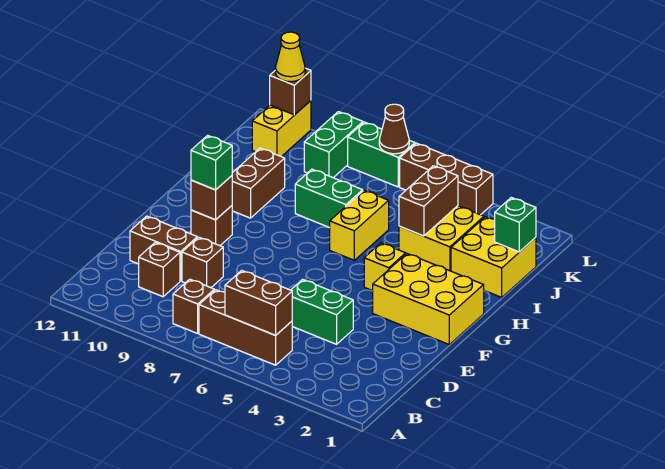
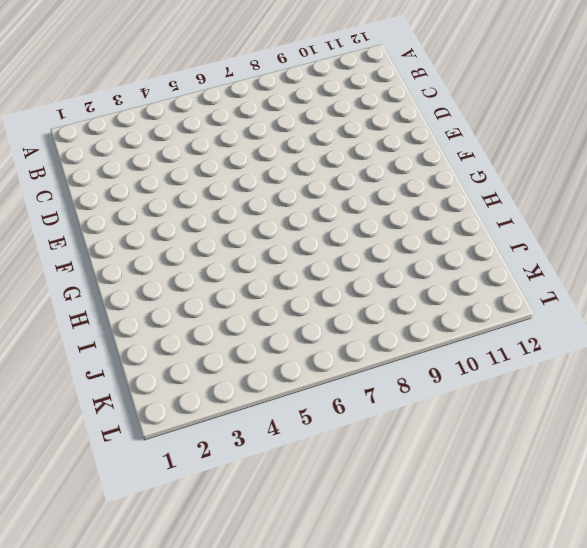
none -> brown 1x3 brick [199,290,292,365]
none -> brown 1x1 brick [173,279,214,333]
none -> brown 1x1 brick [139,242,180,297]

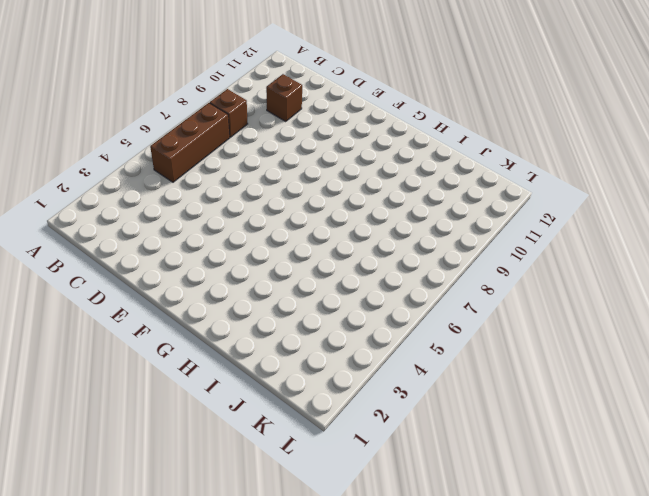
none -> green 1x2 brick [291,279,353,344]
none -> brown 1x1 brick [182,237,223,288]
none -> brown 1x2 brick [130,216,197,281]

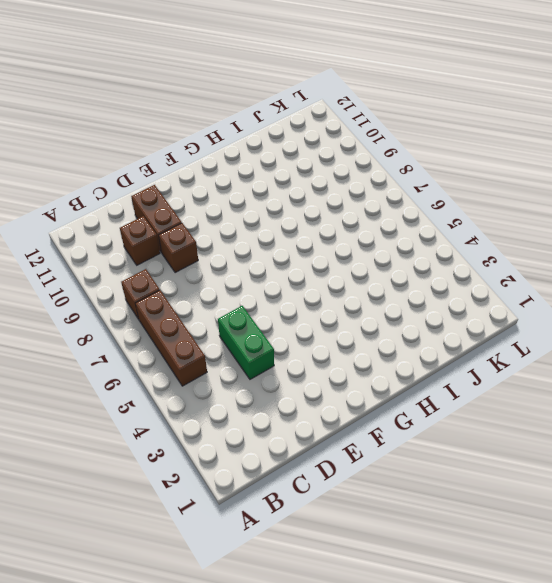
none -> yellow 2x3 brick [373,254,484,344]
none -> brown 1x1 brick [191,206,232,246]
none -> yellow 1x1 brick [364,243,406,291]

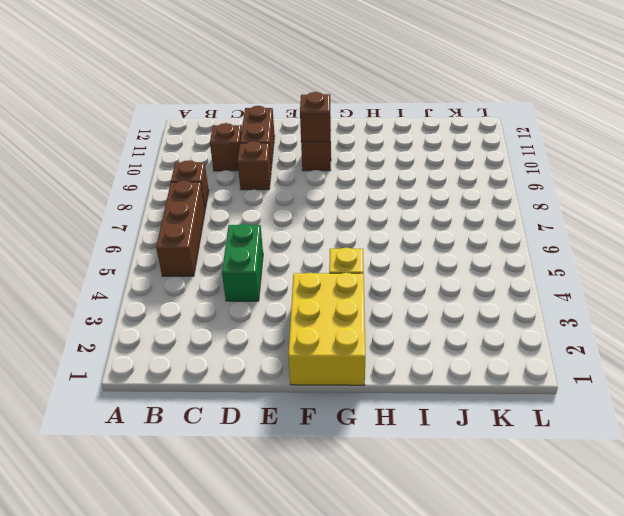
none -> yellow 1x2 brick [330,191,389,260]
none -> brown 1x2 brick [232,148,285,218]
none -> yellow 2x2 brick [451,217,536,297]

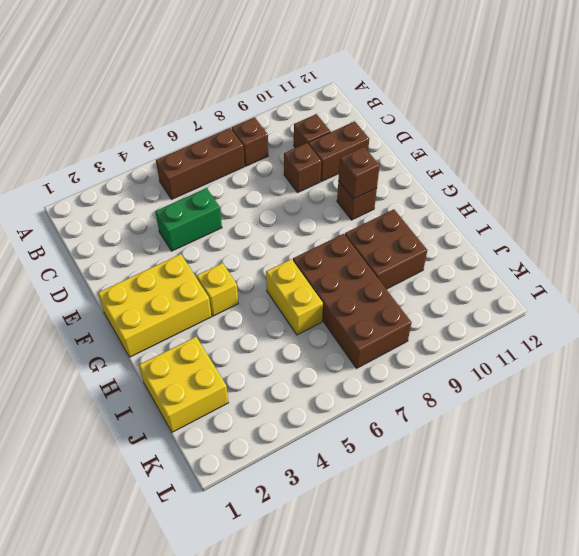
brown 2x4 brick [293,234,412,368] -> green 1x2 brick [295,169,363,228]
brown 2x2 brick [345,209,427,289] -> brown 1x2 brick [232,148,285,218]
none -> yellow 2x2 brick [399,206,484,271]
none -> green 1x2 brick [304,112,363,178]
none -> yellow 1x2 brick [252,101,311,157]

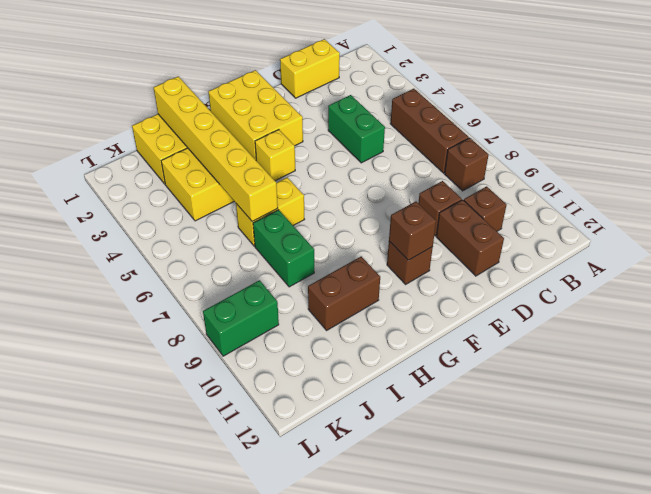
yellow 1x2 brick [280,39,340,98] -> yellow 1x2 brick moved to [252,101,311,157]
yellow 1x6 brick [154,76,278,222] -> brown 1x2 brick [399,166,458,236]
none -> brown 1x3 brick [400,143,493,215]
none -> green 1x2 brick [348,122,415,187]
none -> brown 1x2 brick [225,270,292,335]

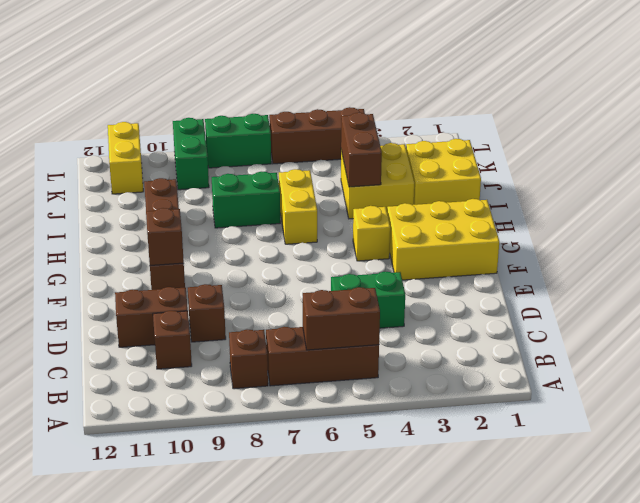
none -> green 1x1 brick [495,198,536,252]
none -> brown 1x1 cone [379,104,409,154]
none -> brown 1x1 brick [270,68,311,115]

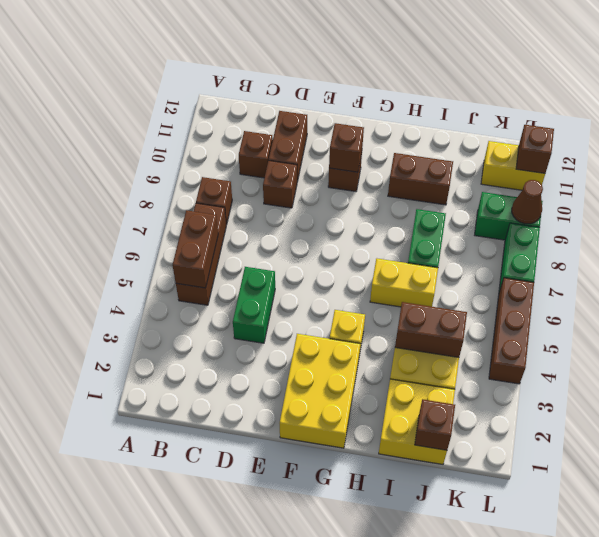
brown 1x1 brick [415,399,455,450] -> green 1x1 brick [495,198,536,252]
brown 1x1 cone [512,180,543,224] -> brown 1x1 cone moved to [379,104,409,154]
none -> green 1x1 brick [191,135,232,190]
none -> yellow 1x1 cone [275,32,305,82]

